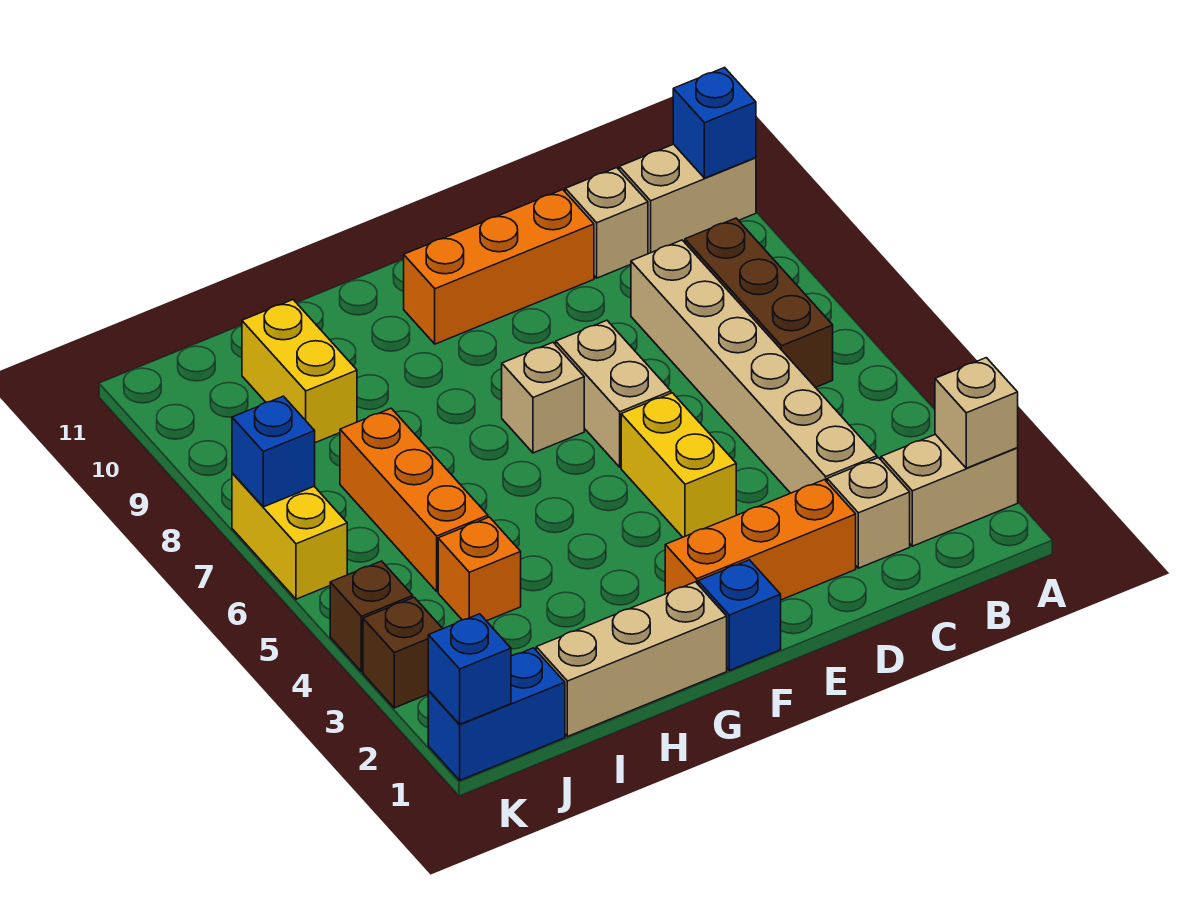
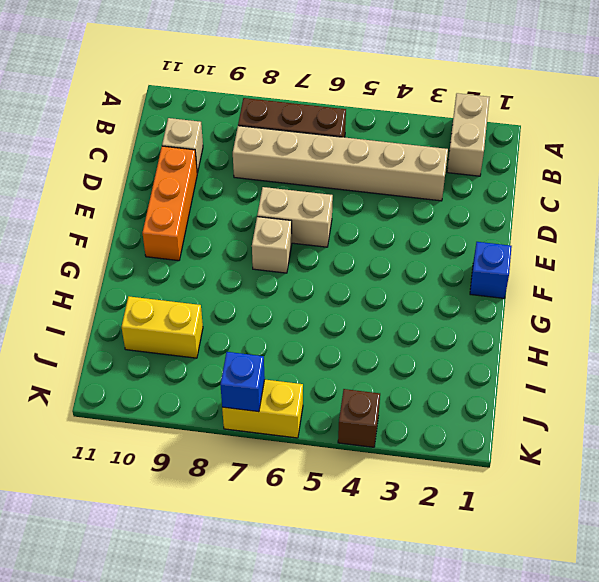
none -> tan 1x2 brick [619,144,756,254]
none -> tan 1x1 brick [827,458,910,568]
none -> orange 1x3 brick [665,480,856,600]

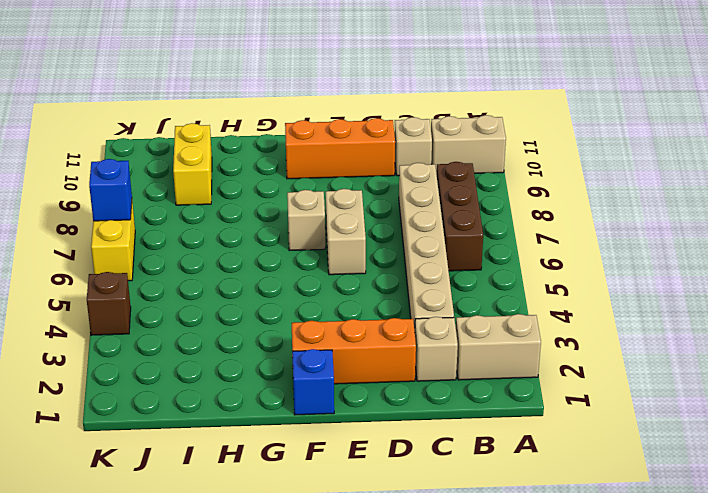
none -> yellow 1x2 brick [621,393,736,537]
none -> tan 1x3 brick [536,582,727,737]
none -> orange 1x1 brick [438,517,521,621]

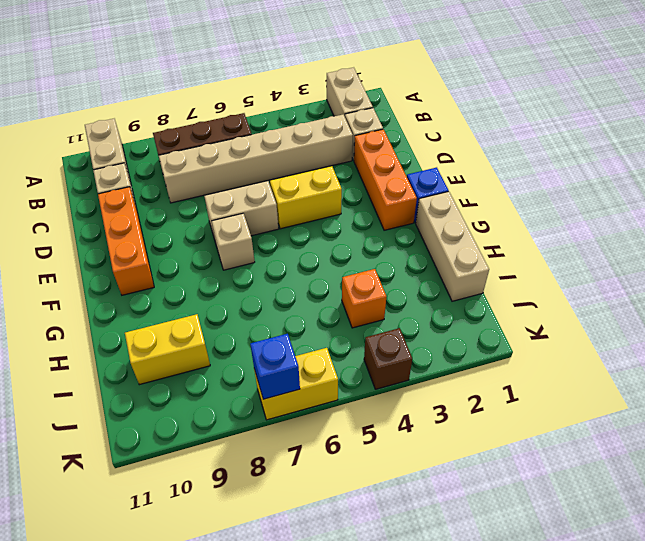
none -> orange 1x3 brick [340,408,488,591]
none -> blue 1x2 brick [428,648,565,780]
none -> brown 1x1 brick [363,597,443,708]

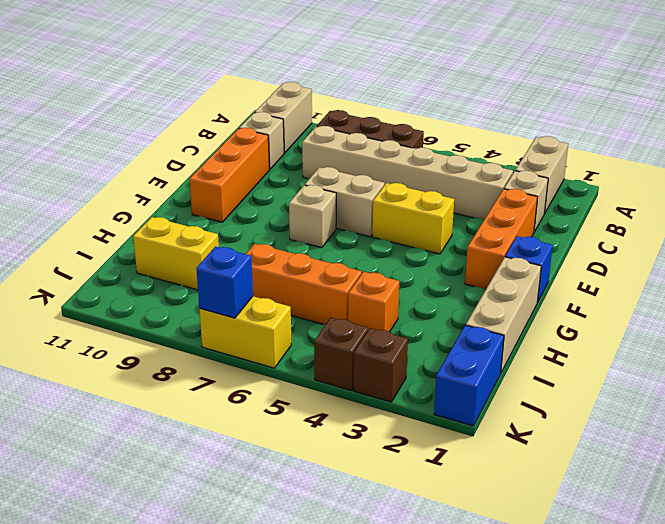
none -> tan 1x1 brick [935,358,1018,468]
none -> blue 1x1 brick [673,68,756,178]
none -> blue 1x1 brick [428,614,511,724]

